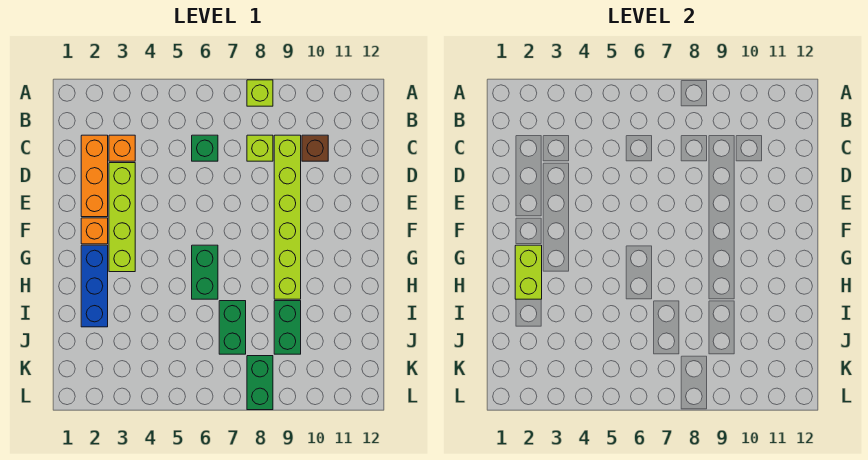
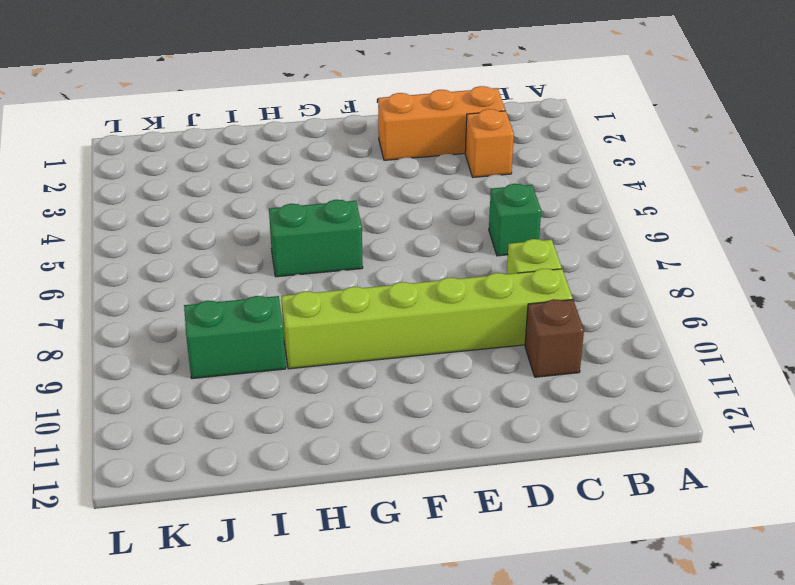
none -> lime 1x1 brick [247,80,273,106]
none -> lime 1x4 brick [109,163,135,272]
none -> orange 1x1 brick [81,218,108,244]

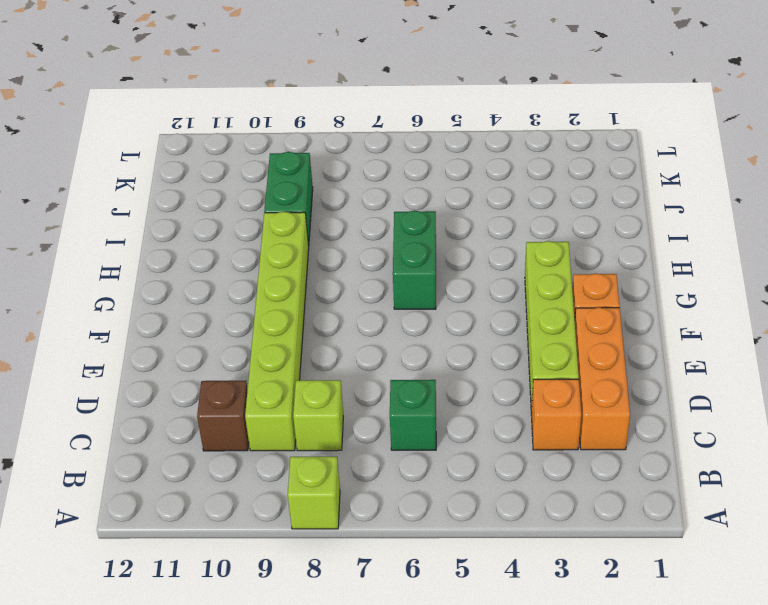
none -> blue 1x3 brick [81,245,108,327]
none -> green 1x2 brick [219,301,246,354]
none -> green 1x2 brick [247,356,273,410]

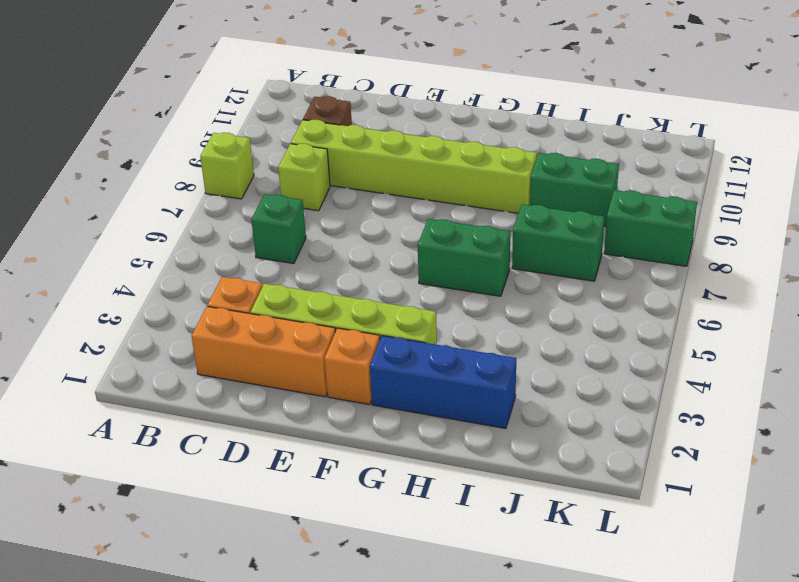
none -> lime 1x2 brick [515,245,542,299]

